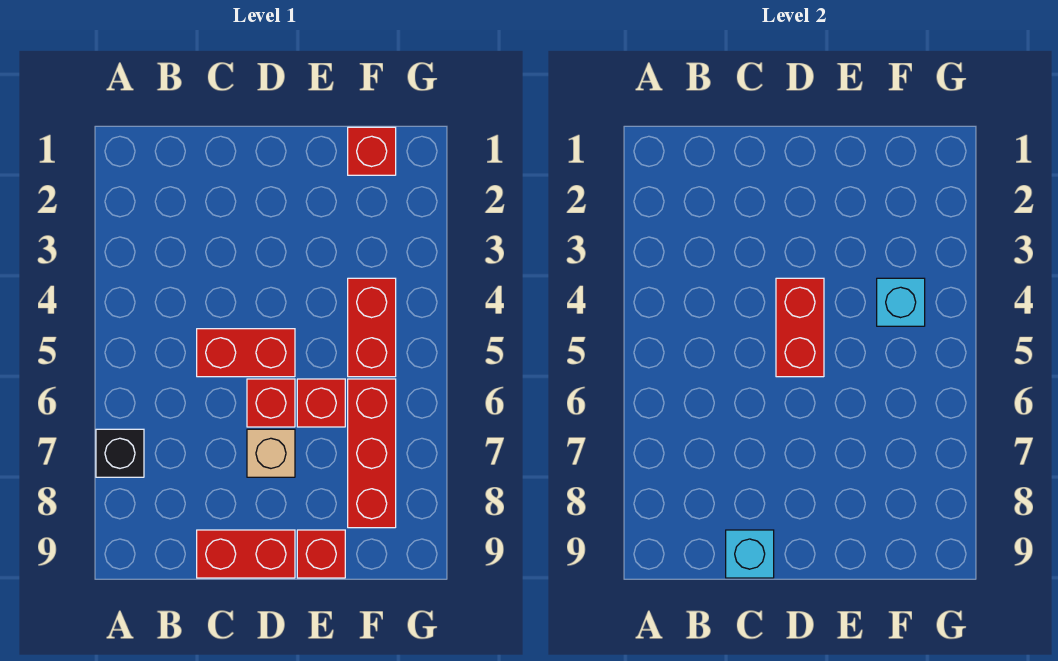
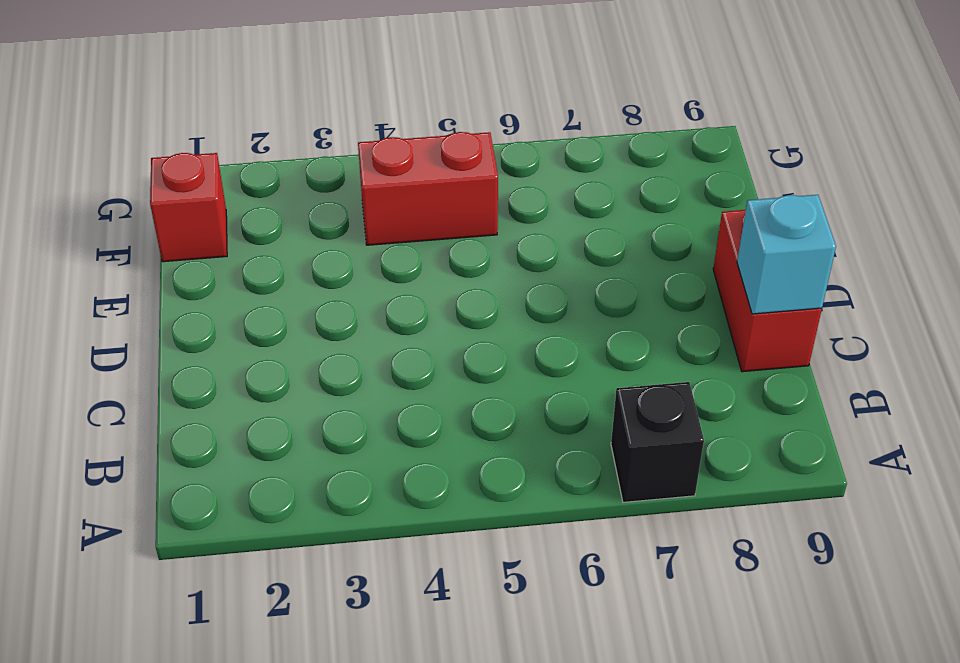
none -> red 1x2 brick [197,329,295,377]
none -> red 1x1 brick [247,379,295,427]
none -> tan 1x1 brick [247,429,295,477]

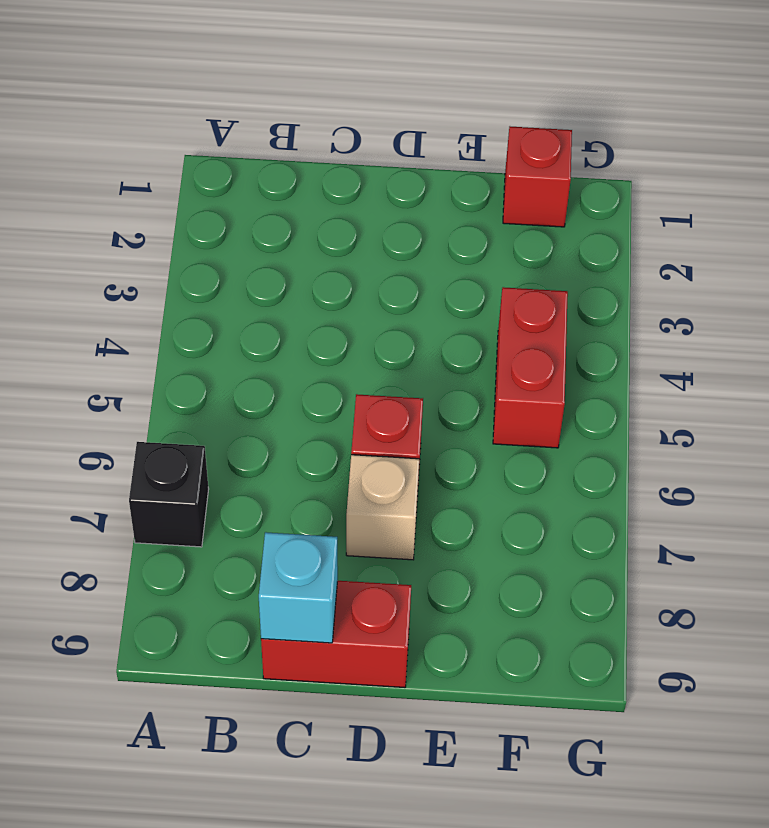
none -> red 1x2 brick [197,329,295,377]
none -> red 1x1 brick [297,379,345,427]
none -> red 1x1 brick [297,530,345,578]

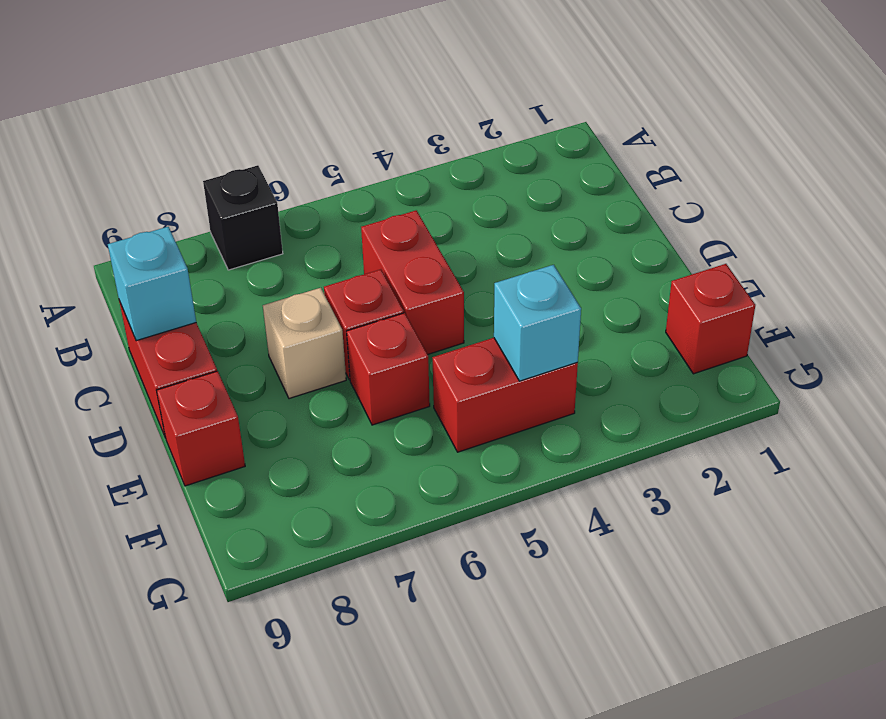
none -> red 1x3 brick [348,379,396,528]
none -> red 1x2 brick [776,278,824,377]

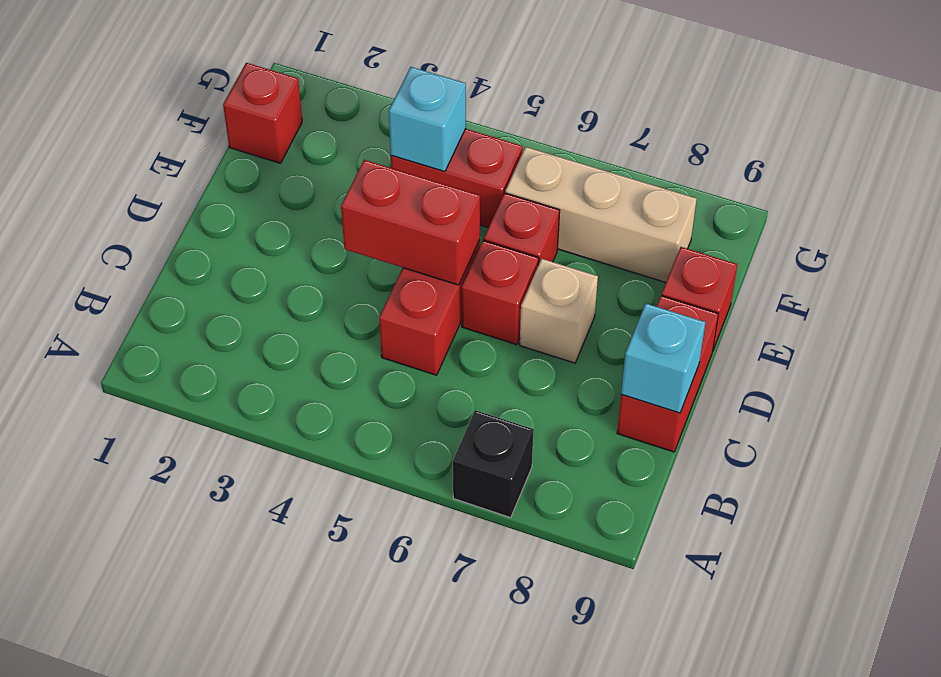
tan 1x3 brick [505,147,697,282] -> red 1x3 brick [348,379,396,528]

